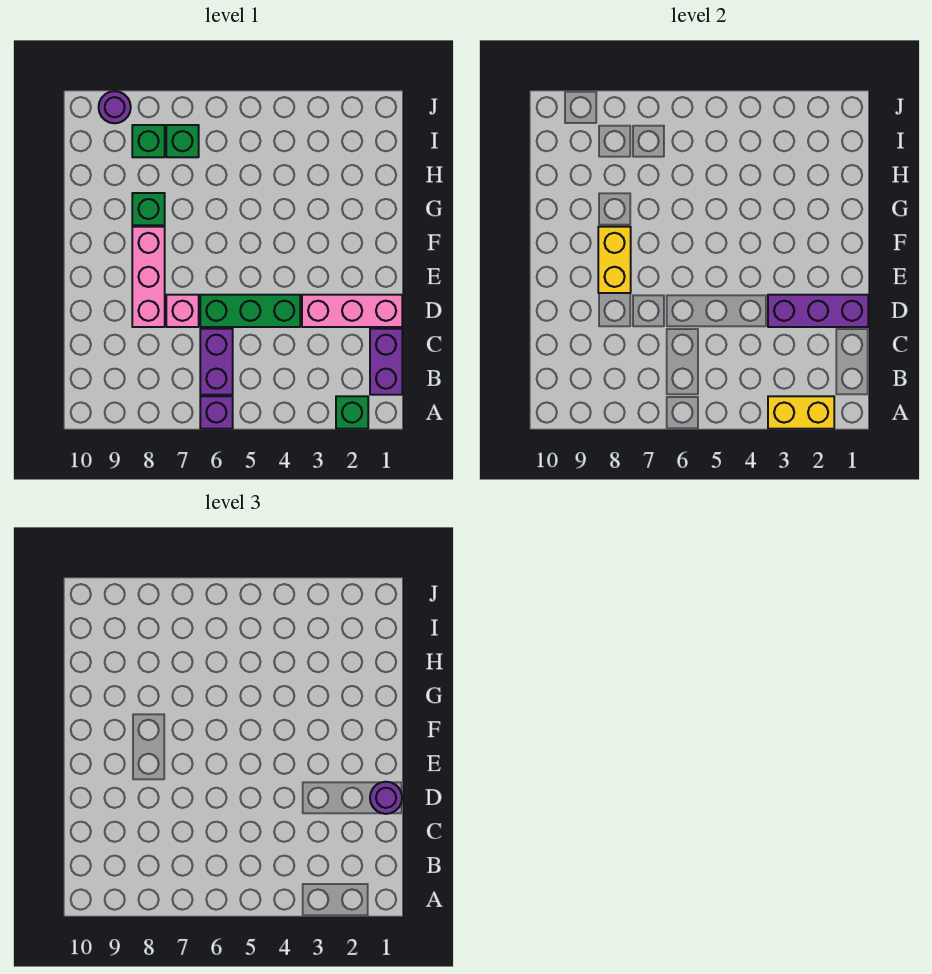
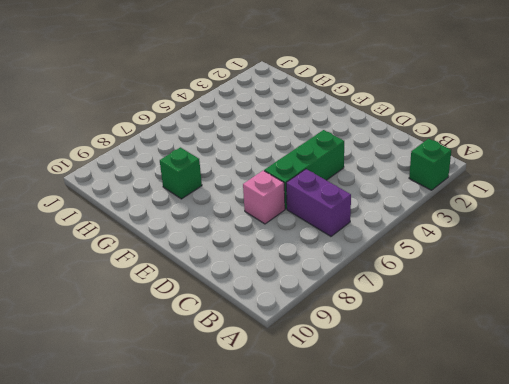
none -> purple 1x1 brick [200,396,233,429]
none -> purple 1x2 brick [370,329,402,395]
none -> pink 1x3 brick [302,295,402,327]

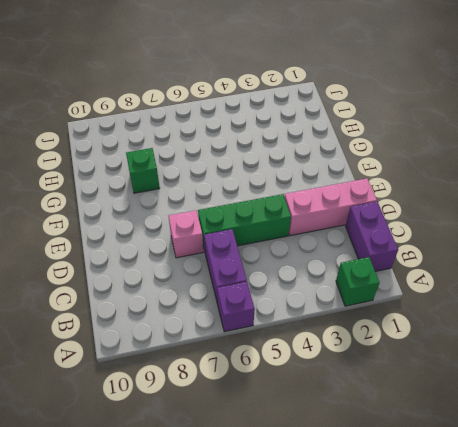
none -> pink 1x3 brick [132,227,165,327]
none -> green 1x1 brick [166,125,199,157]
none -> green 1x1 brick [132,125,165,157]

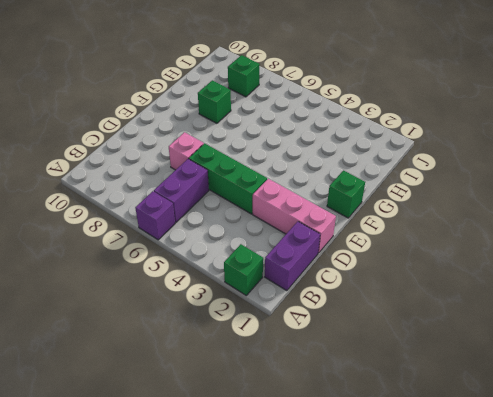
green 1x1 brick [327,171,365,218] -> green 1x1 brick moved to [166,125,199,157]
none -> pink 1x3 brick [132,227,165,327]
none -> purple 1x1 round brick [99,91,131,123]
none -> yellow 1x2 brick [768,396,834,429]

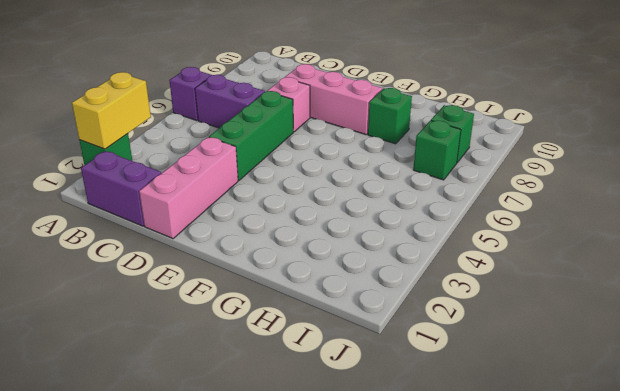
none -> purple 1x1 round brick [99,91,131,123]
none -> purple 1x3 brick [768,295,868,327]
none -> yellow 1x2 brick [598,227,631,293]

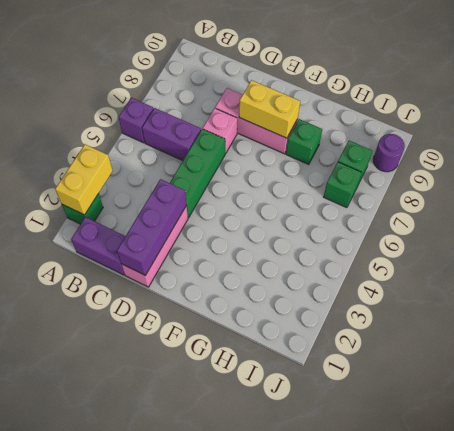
none -> purple 1x1 round brick [370,782,402,814]

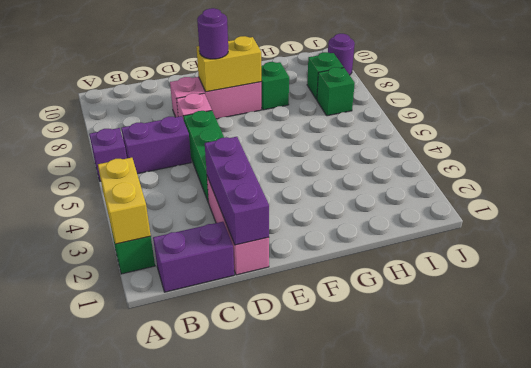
purple 1x1 round brick [197,8,228,59] -> purple 1x1 round brick moved to [370,782,402,814]

